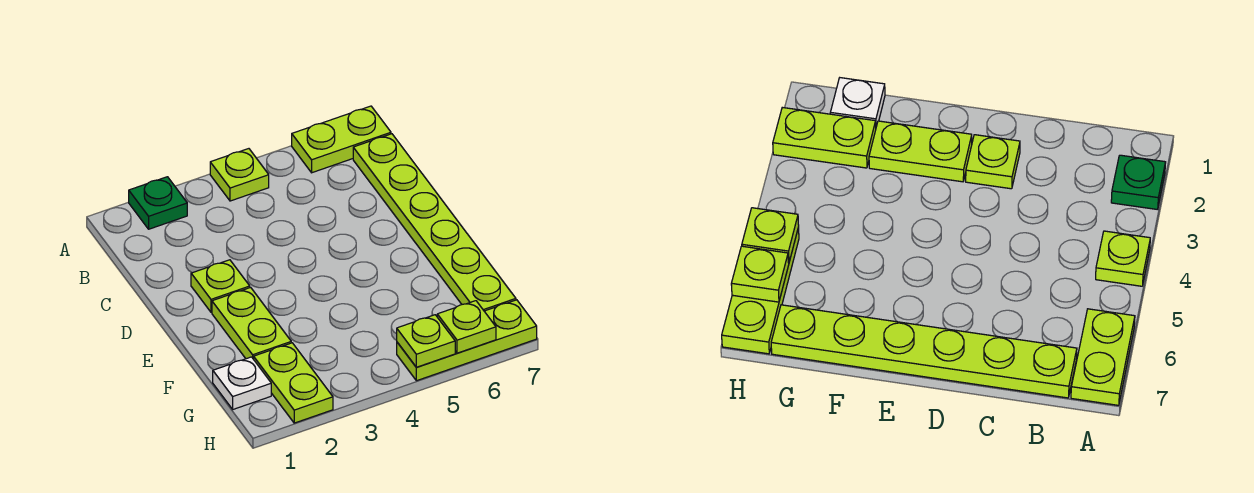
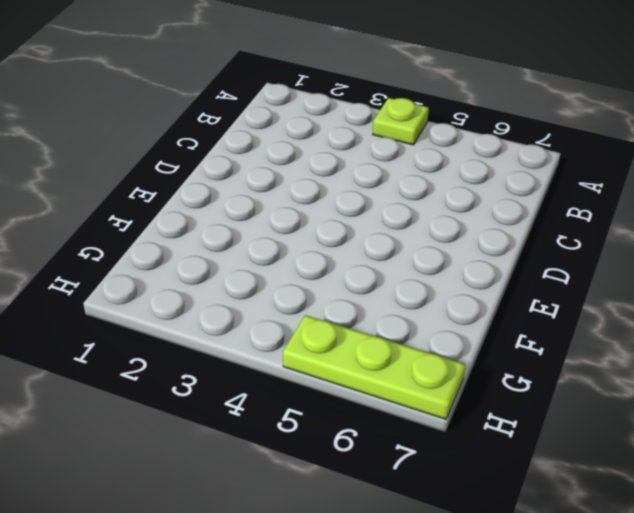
none -> green 1x1 plate [129,177,187,229]
none -> lime 1x2 plate [292,106,391,173]

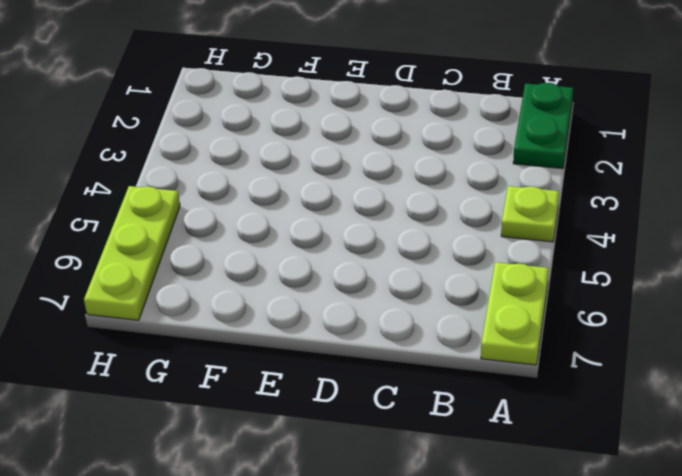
green 1x2 plate [513,83,573,169] -> green 1x1 plate [129,177,187,229]
none -> lime 1x6 plate [353,134,516,311]
none -> lime 1x1 plate [191,260,250,312]

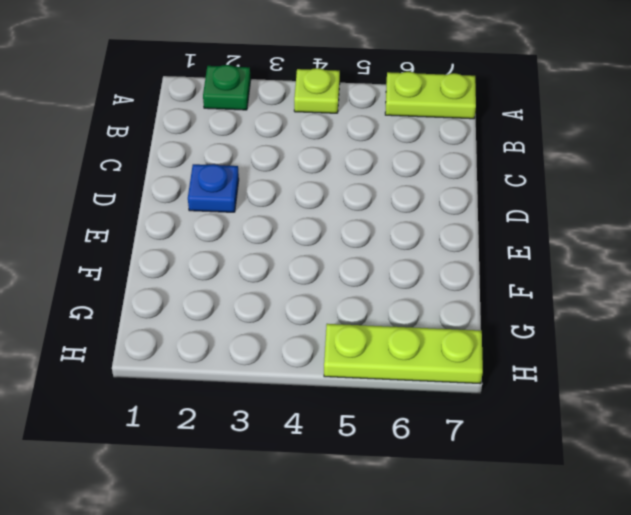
blue 1x1 plate [188,164,239,212] -> lime 1x1 plate [191,260,250,312]
none -> lime 1x6 plate [353,134,516,311]
none -> lime 1x2 plate [212,287,291,359]

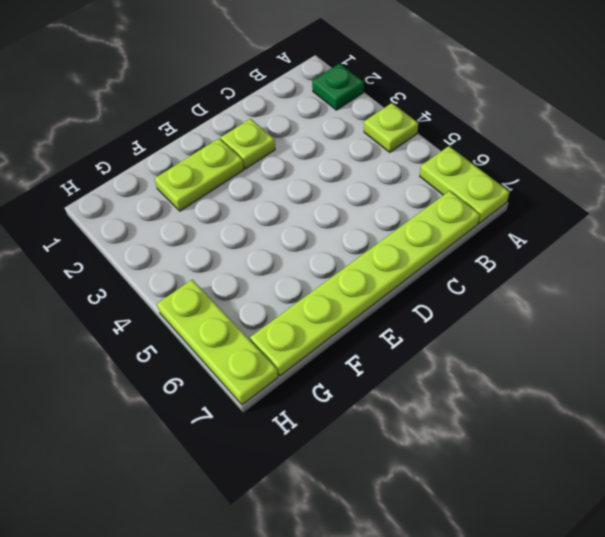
none -> white 1x1 plate [213,357,271,409]
none -> lime 1x2 plate [254,343,333,423]

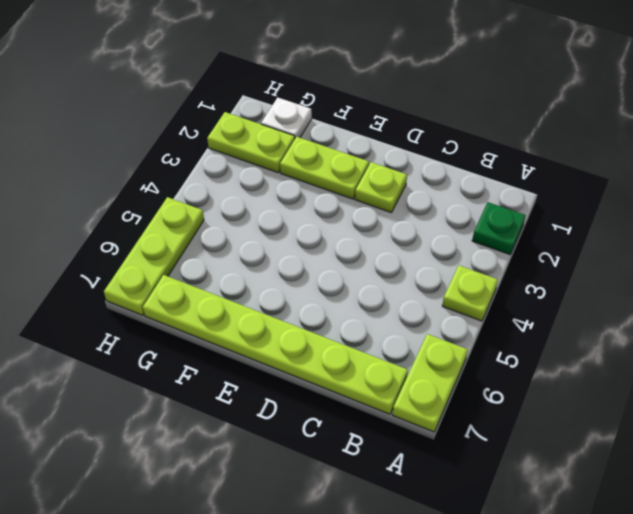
none -> lime 1x1 plate [397,315,455,367]
none -> lime 1x1 plate [437,301,496,353]

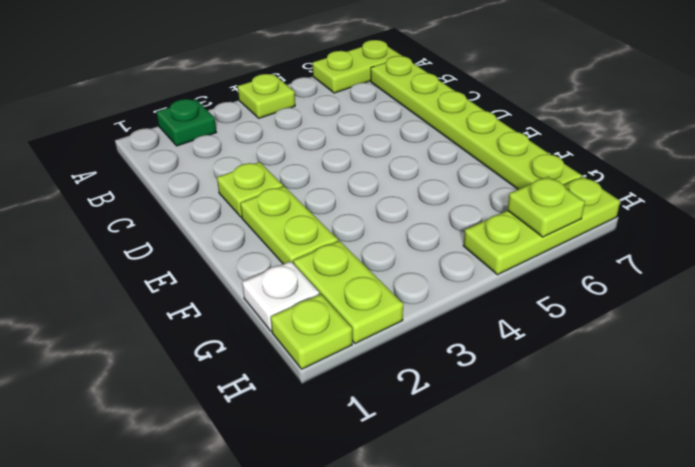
lime 1x1 plate [271,294,352,369] -> lime 1x1 plate moved to [397,315,455,367]

